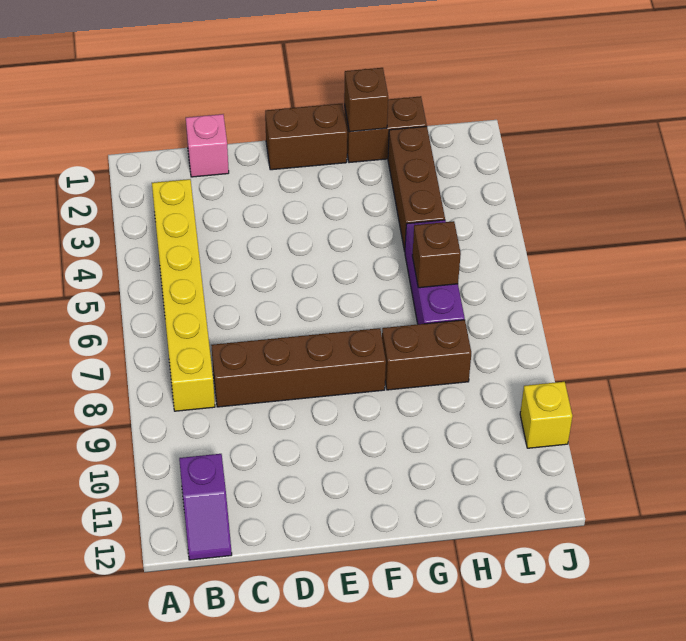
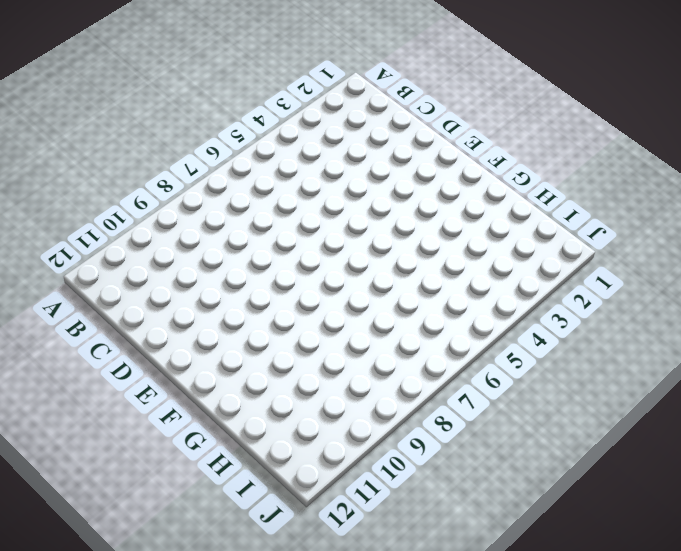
none -> yellow 1x6 brick [152,179,215,411]
none -> purple 1x2 slope [179,454,232,560]
none -> pink 1x1 brick [186,114,229,177]

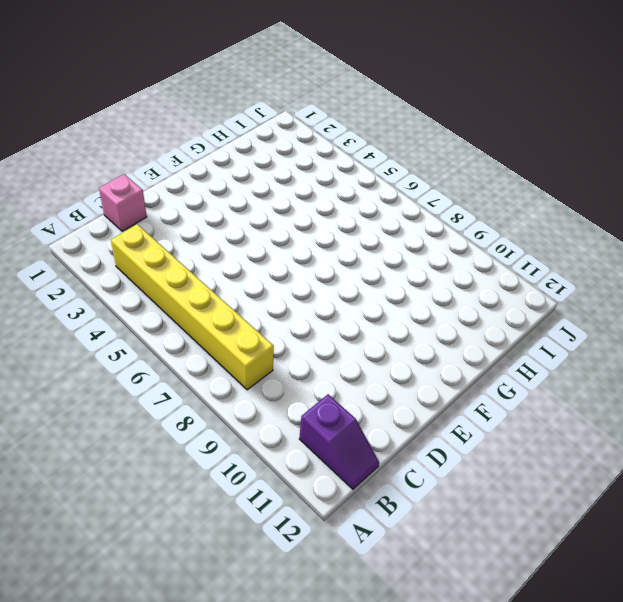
none -> brown 1x4 brick [211,328,386,407]
none -> brown 1x2 brick [265,104,347,170]
none -> brown 1x2 brick [344,96,427,163]

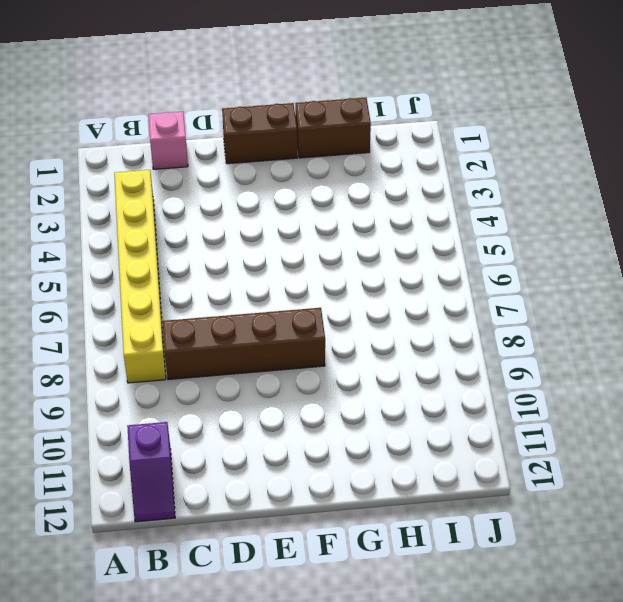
none -> brown 1x2 brick [382,320,471,390]
none -> brown 1x3 brick [388,126,445,251]
none -> purple 1x3 brick [405,220,465,324]

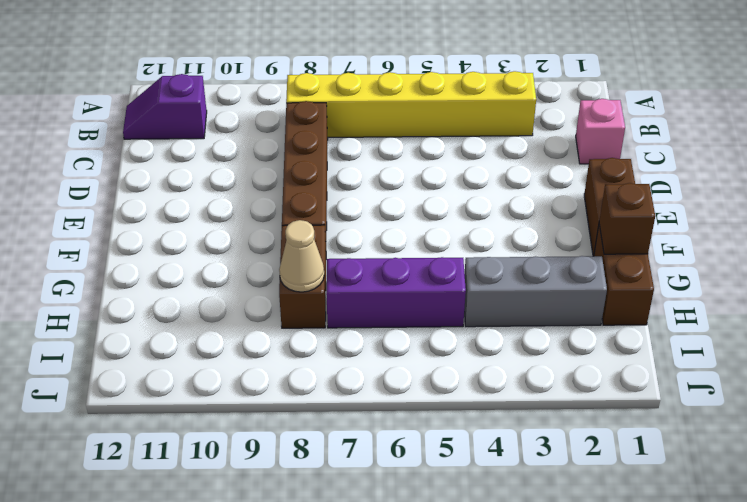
grey 1x3 brick [464,256,607,327] -> brown 1x3 brick [388,126,445,251]
tan 1x1 cone [279,220,324,292] -> none
none -> yellow 1x1 brick [520,382,572,448]
none -> brown 1x1 brick [412,221,461,288]

